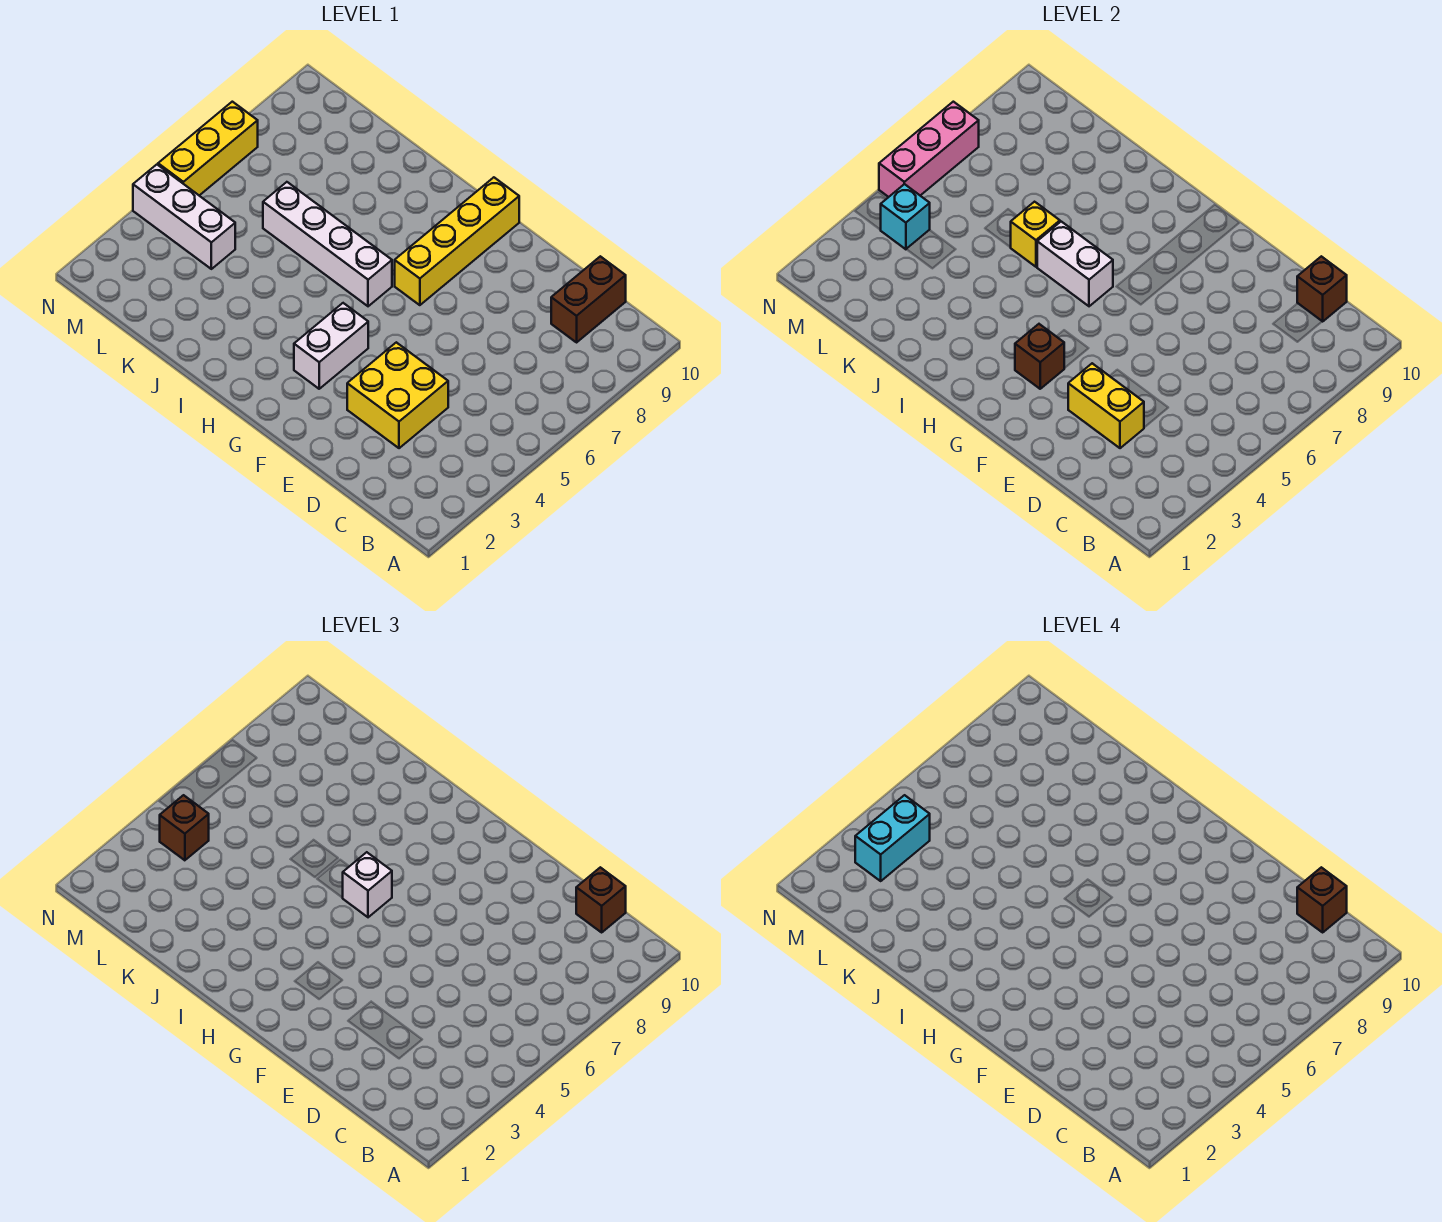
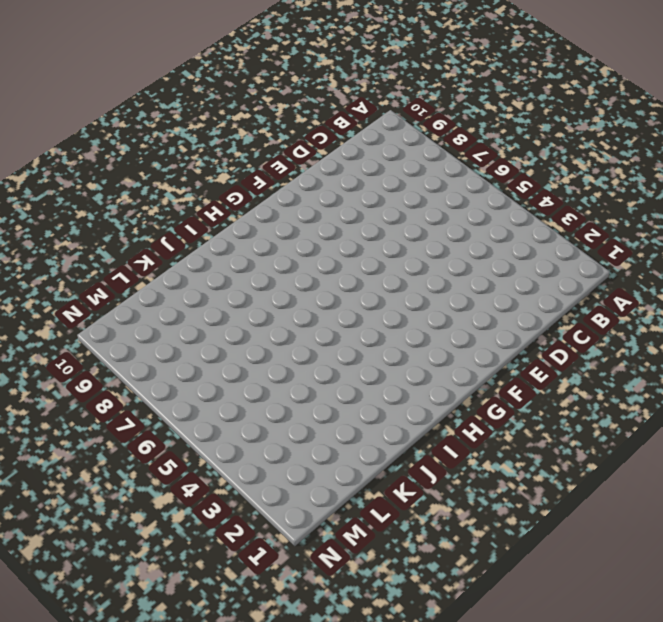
none -> brown 1x2 brick [551,256,626,342]
none -> yellow 2x2 brick [347,342,448,448]
none -> white 1x2 brick [294,303,368,389]

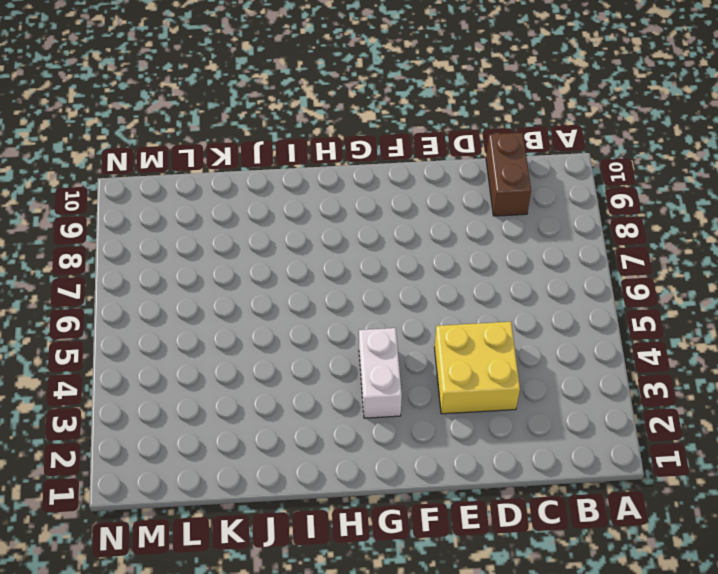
none -> yellow 1x4 brick [395,177,519,305]
none -> white 1x4 brick [263,182,392,306]
none -> white 1x3 brick [133,165,235,269]

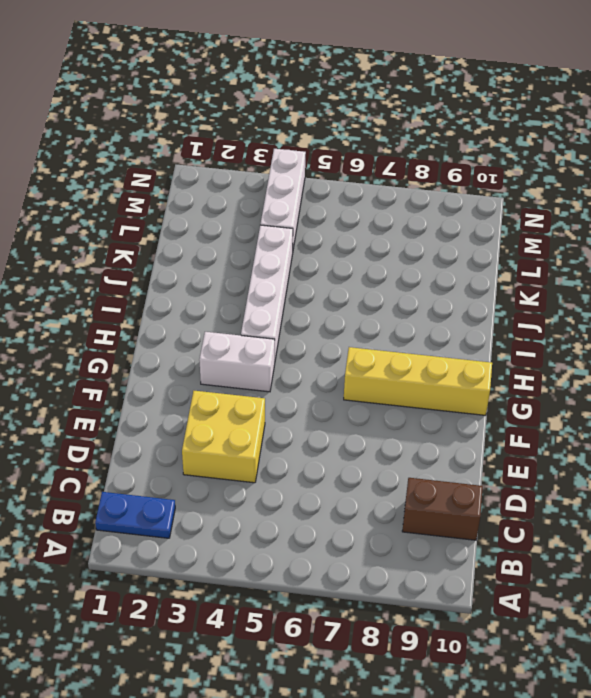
blue 1x2 plate [95,492,175,538] -> none
white 1x4 brick [241,225,293,359] -> white 1x4 brick moved to [263,182,392,306]
none -> yellow 1x3 brick [158,102,258,195]
none -> brown 1x1 brick [1297,256,1347,322]
none -> yellow 1x2 brick [1068,363,1144,448]

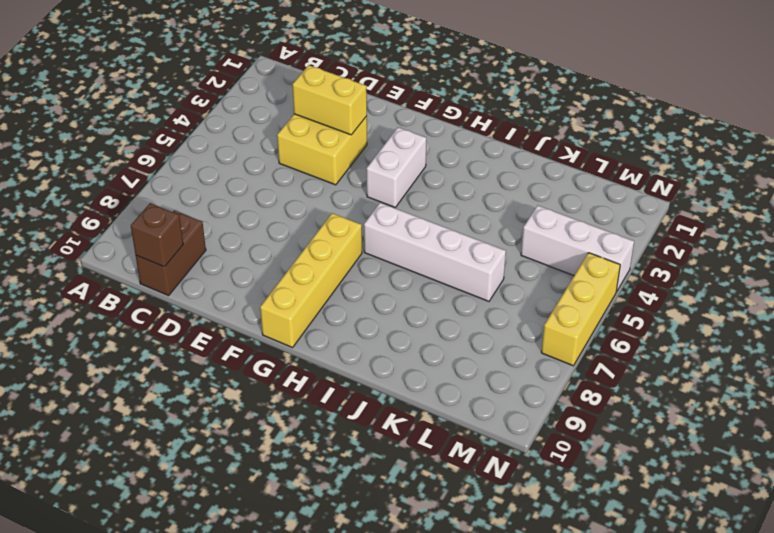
none -> brown 1x1 brick [1015,324,1064,389]
none -> white 1x2 brick [1037,222,1113,306]
none -> yellow 1x1 brick [1011,202,1060,267]

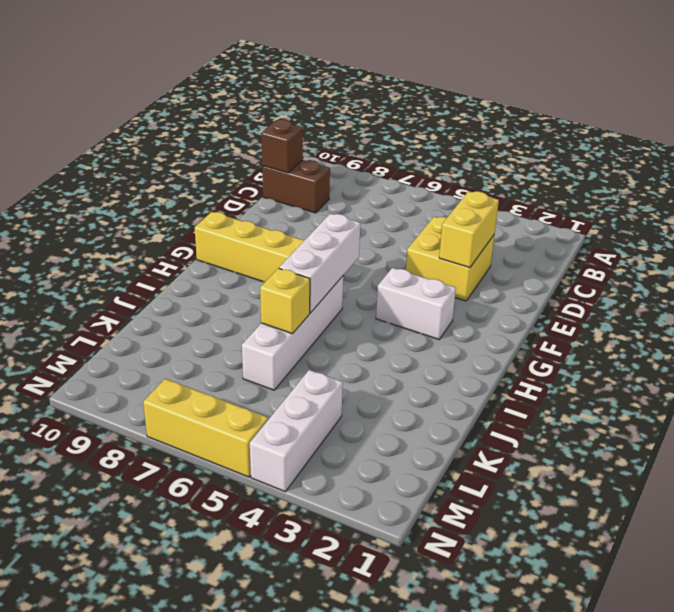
white 1x3 brick [279,214,360,313] -> white 1x2 brick [1037,222,1113,306]
none -> brown 1x1 brick [1015,324,1064,389]
none -> cyan 1x1 brick [881,184,930,249]
none -> pink 1x3 brick [879,102,979,197]

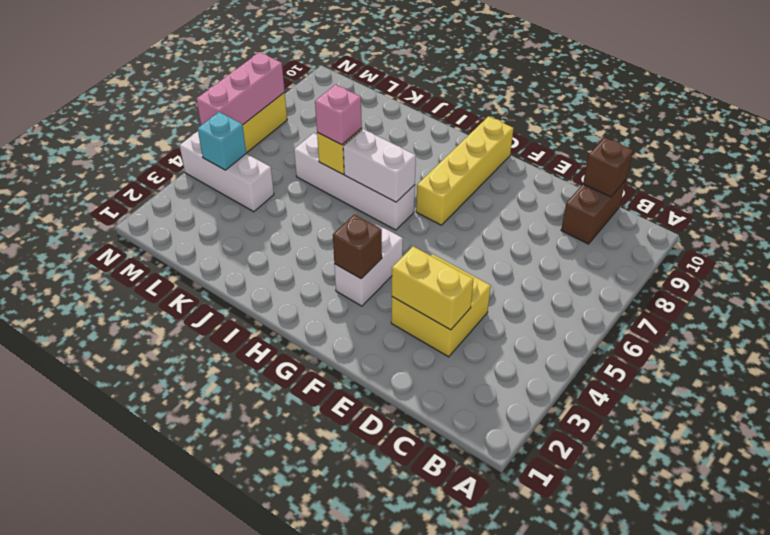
pink 1x1 brick [315,85,362,145] -> none
none -> brown 1x1 brick [576,867,626,932]
none -> white 1x1 brick [343,852,392,917]
none -> brown 1x1 brick [160,795,209,860]

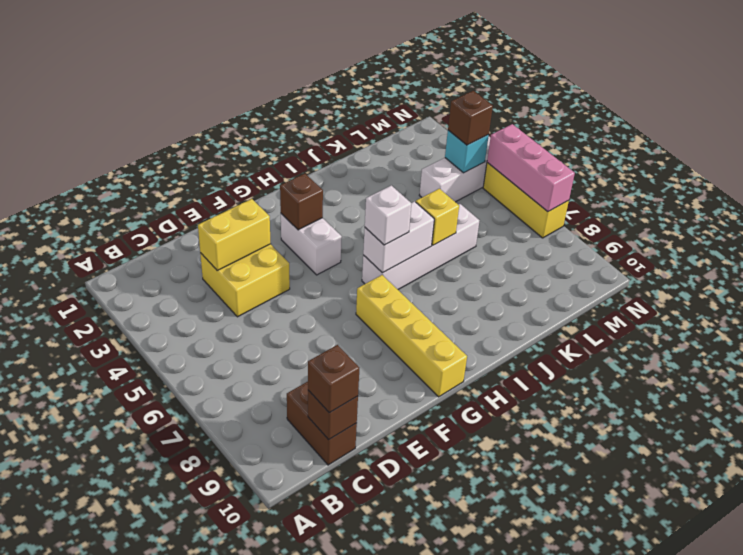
none -> brown 1x1 brick [1297,867,1347,932]
none -> cyan 1x2 brick [855,795,930,881]

